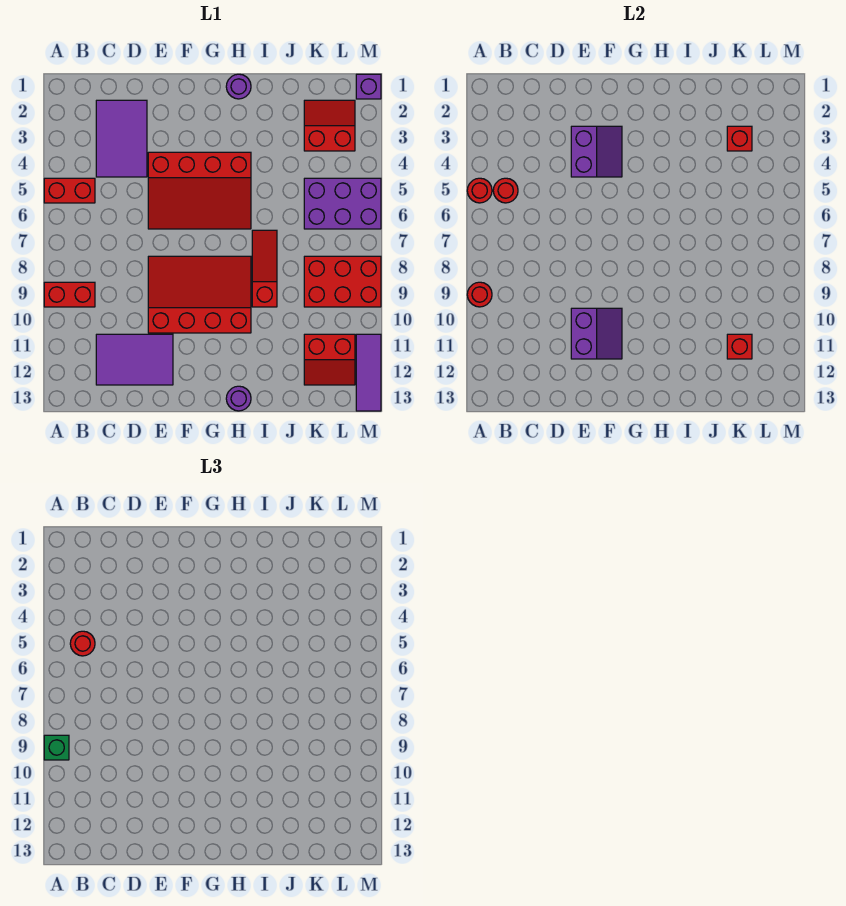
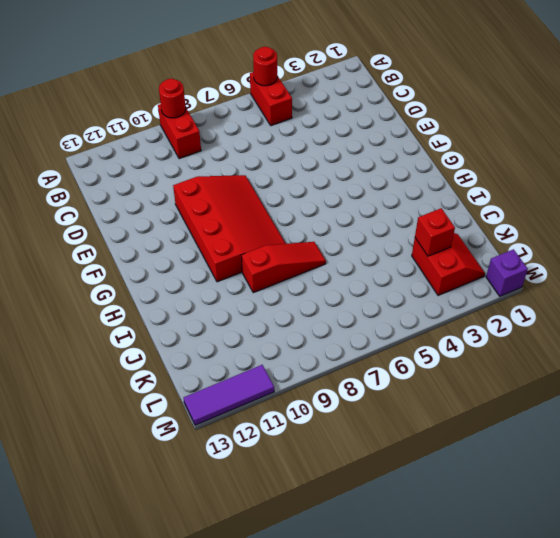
none -> purple 2x3 tile [96,100,147,177]
none -> purple 2x3 tile [96,334,173,385]
none -> red 3x4 slope [148,152,251,229]

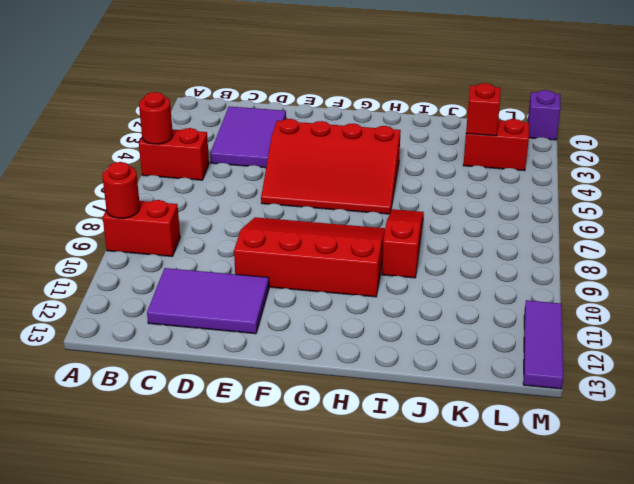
none -> purple 1x1 round brick [226,74,251,99]
none -> purple 1x1 round brick [226,386,251,411]
none -> purple 2x3 brick [304,178,381,229]

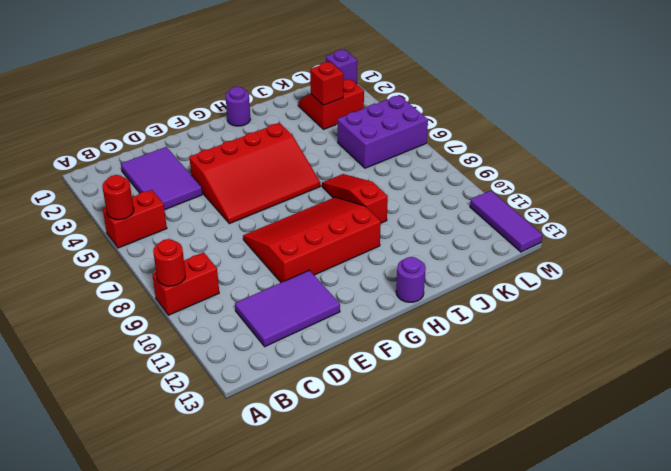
none -> red 2x3 brick [304,256,381,307]
none -> red 2x2 slope [304,334,355,385]
none -> red 1x1 round brick [493,178,518,203]

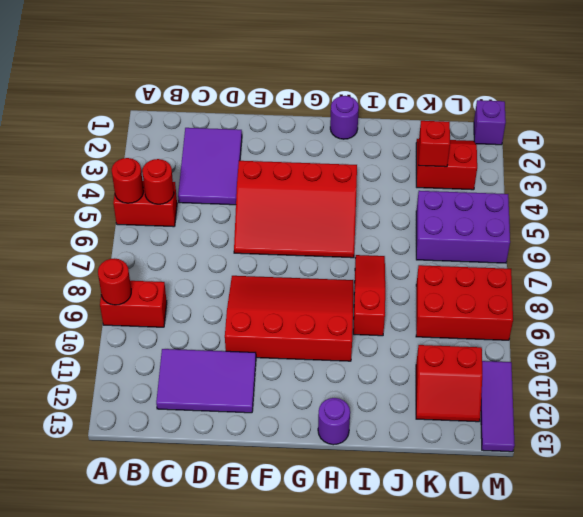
none -> purple 2x2 slope [571,126,622,177]
none -> purple 2x2 slope [571,308,622,359]
none -> red 1x1 brick [727,334,752,359]

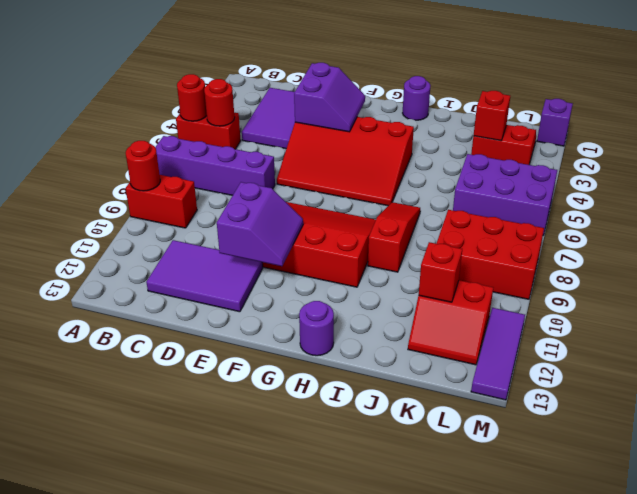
purple 1x4 brick [155,136,275,195] -> none
none -> green 1x1 brick [44,735,69,760]
none -> red 1x1 round brick [70,631,95,656]

